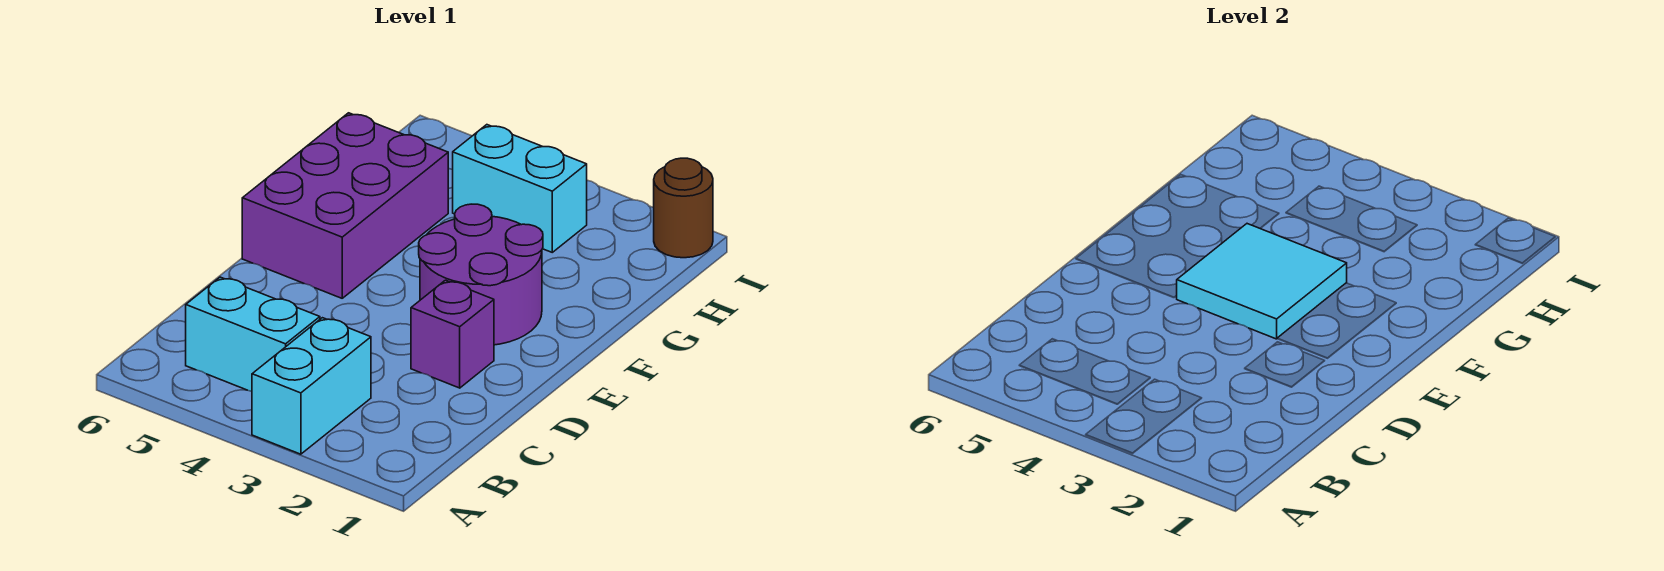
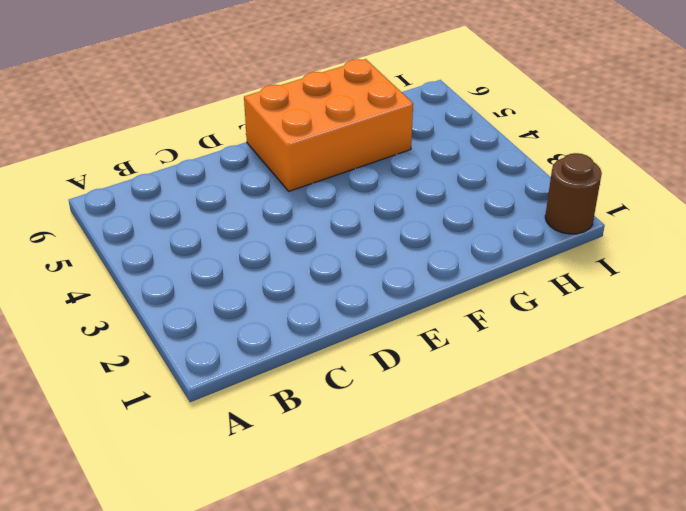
orange 2x3 brick [244,59,413,191] -> purple 2x3 brick [242,113,448,298]
none -> cyan 1x2 brick [252,318,371,454]
none -> cyan 1x2 brick [186,277,320,391]

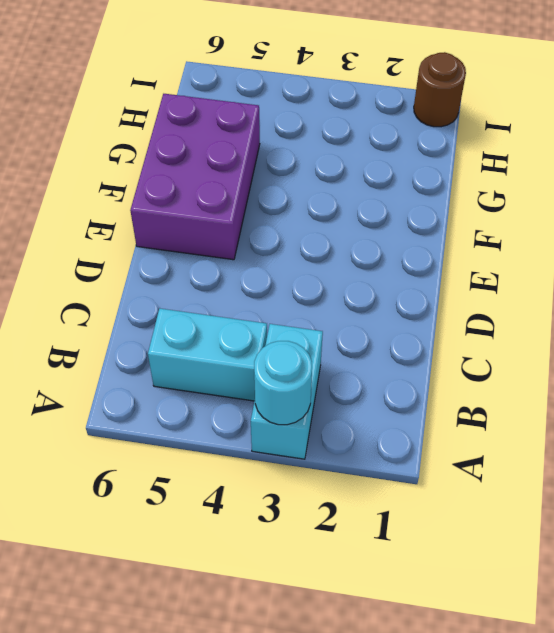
cyan 1x1 round brick [254,341,312,425] -> none
none -> purple 1x1 brick [411,280,494,388]
none -> purple 2x2 round brick [419,204,543,345]

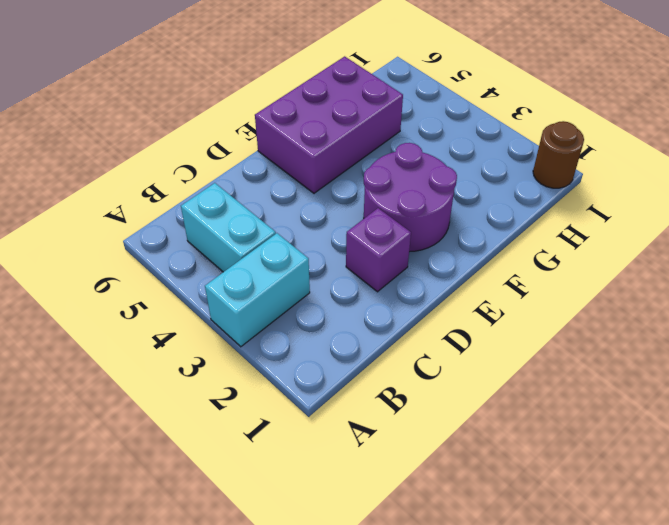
none -> cyan 1x2 brick [453,125,587,252]
none -> cyan 2x2 tile [1177,224,1347,339]

